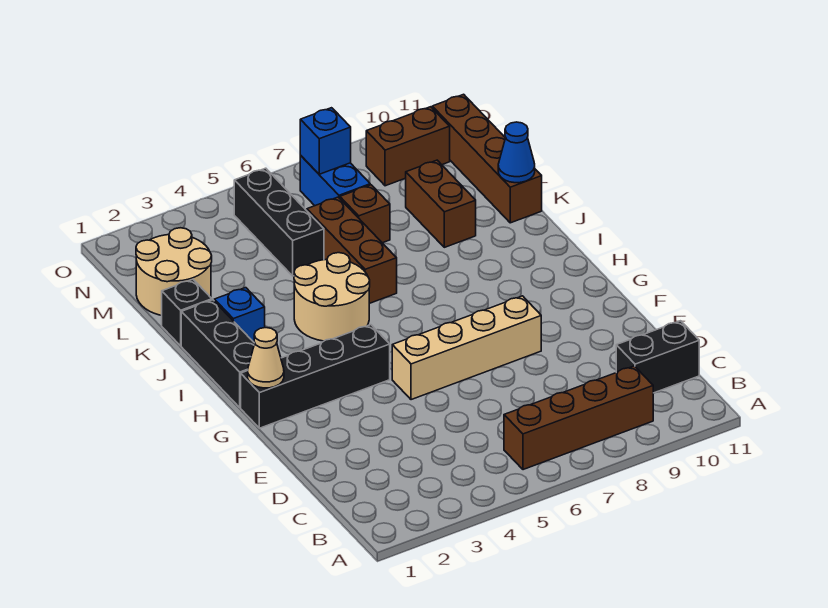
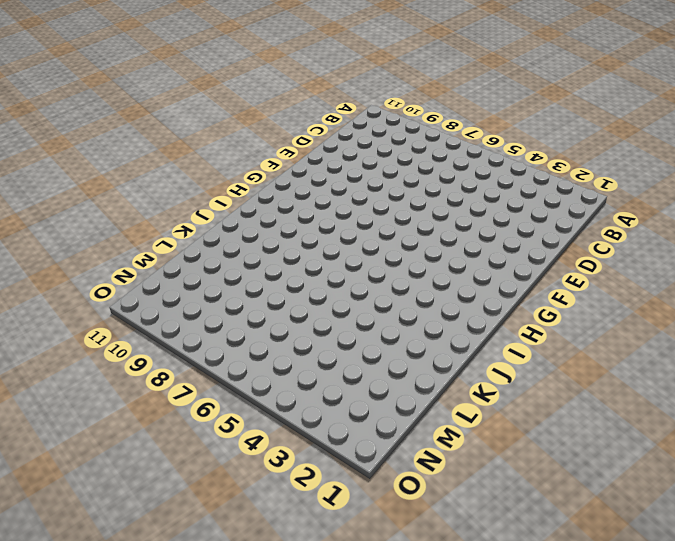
none -> brown 1x4 brick [504,366,653,470]
none -> black 1x2 brick [616,321,699,393]
none -> tan 1x4 brick [392,296,541,400]

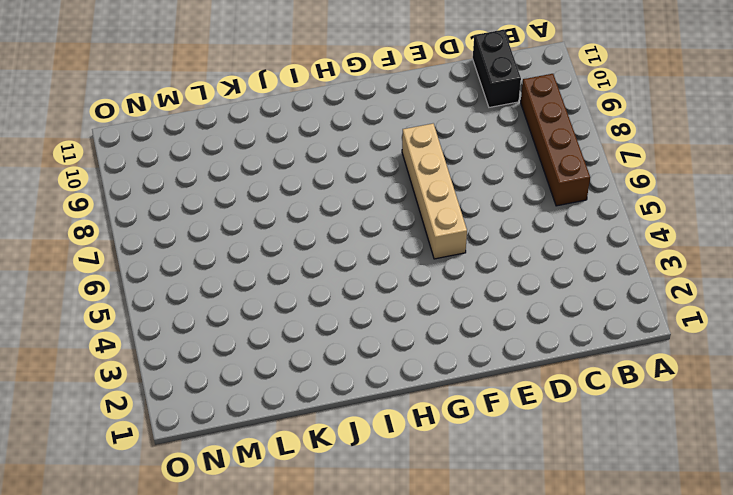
none -> black 1x4 brick [241,325,390,428]
none -> black 1x3 brick [181,300,255,408]
none -> tan 2x2 round brick [294,253,370,341]

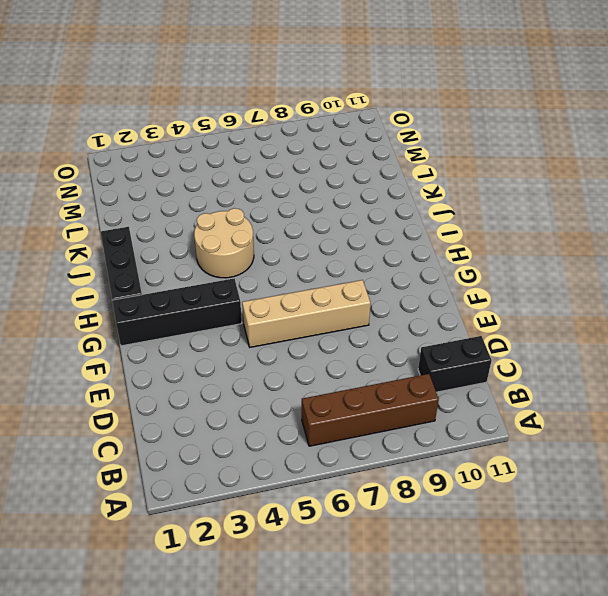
none -> blue 1x1 brick [214,288,265,343]
none -> brown 1x3 brick [307,197,397,304]
none -> black 1x1 brick [162,279,212,346]

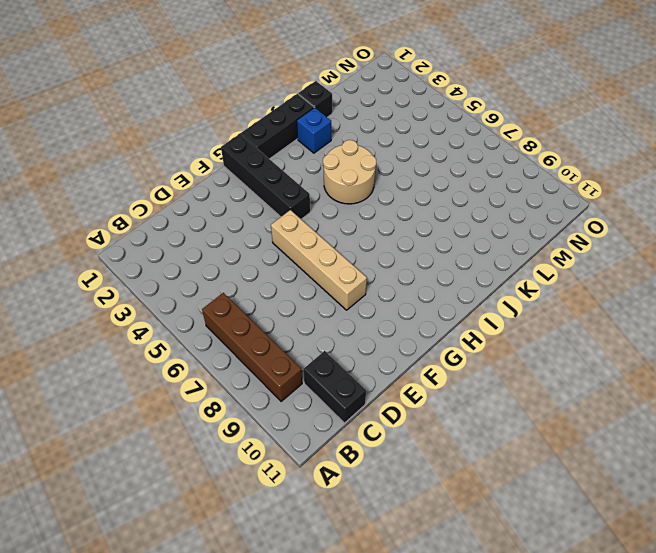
none -> brown 1x3 brick [307,197,397,304]
none -> brown 1x2 brick [405,160,476,247]
none -> brown 1x4 brick [432,94,542,223]

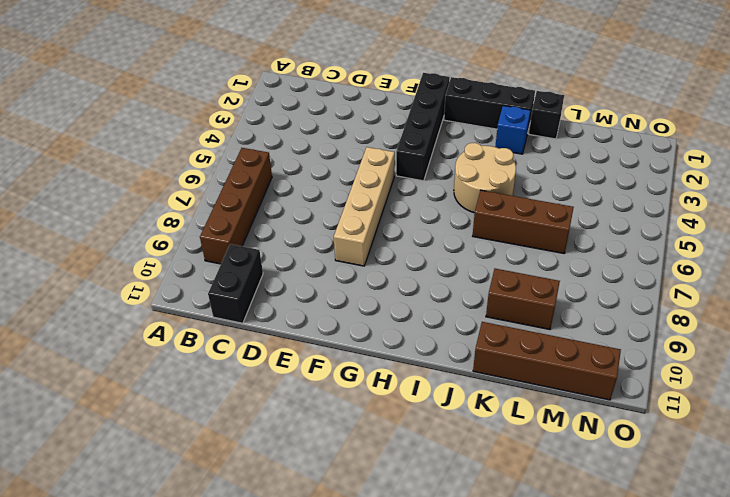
none -> tan 2x2 round brick [136,228,212,315]
none -> black 1x3 brick [234,168,324,276]
none -> brown 1x1 brick [340,185,390,243]

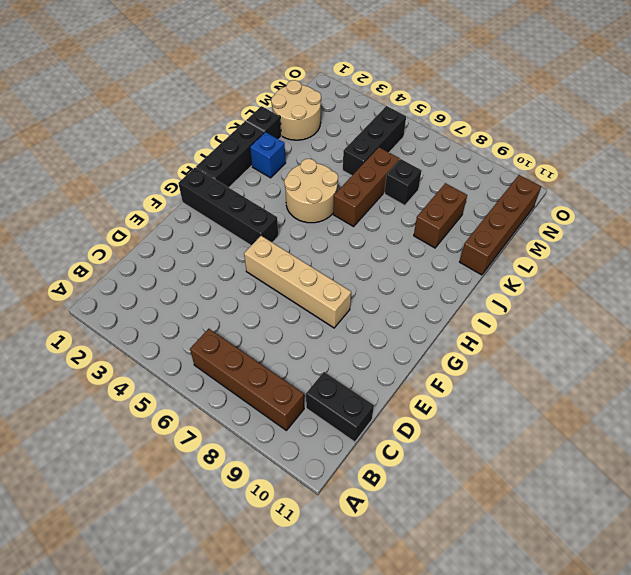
black 1x1 brick [384,159,422,206] -> brown 1x1 brick [340,185,390,243]
none -> blue 1x2 brick [300,156,370,206]
none -> brown 1x2 brick [366,107,450,186]
none -> tan 1x1 cone [248,328,284,388]

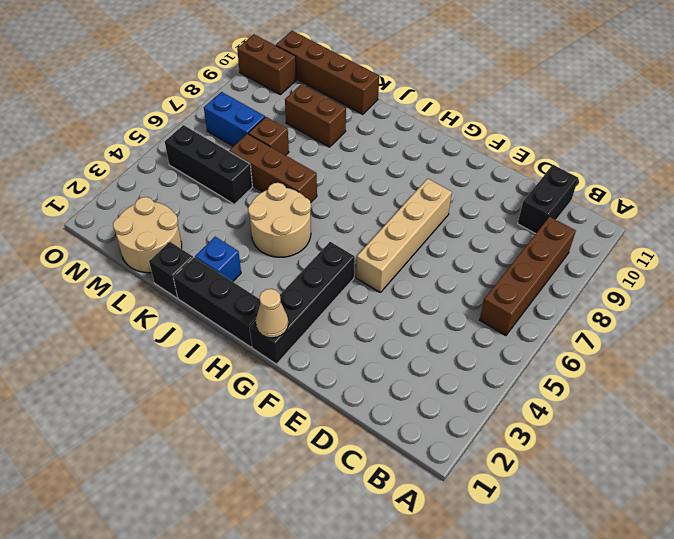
brown 1x2 brick [237,34,296,95] -> brown 1x2 brick turned to [366,107,450,186]
none -> blue 1x1 cone [498,122,535,183]
none -> blue 1x1 brick [300,108,351,174]

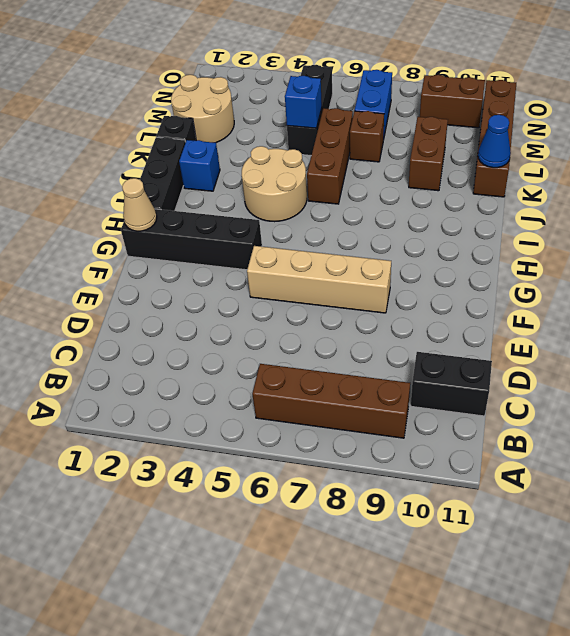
blue 1x1 brick [285,76,322,128] -> blue 1x1 brick moved to [300,108,351,174]

